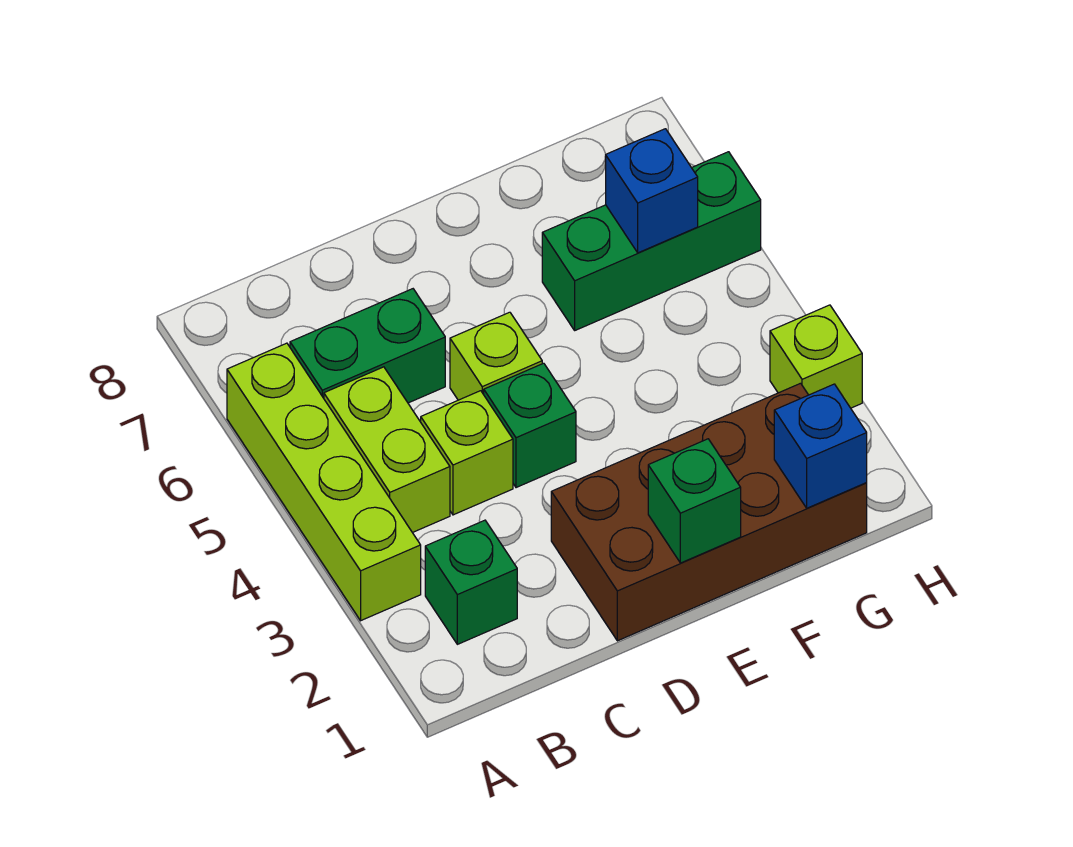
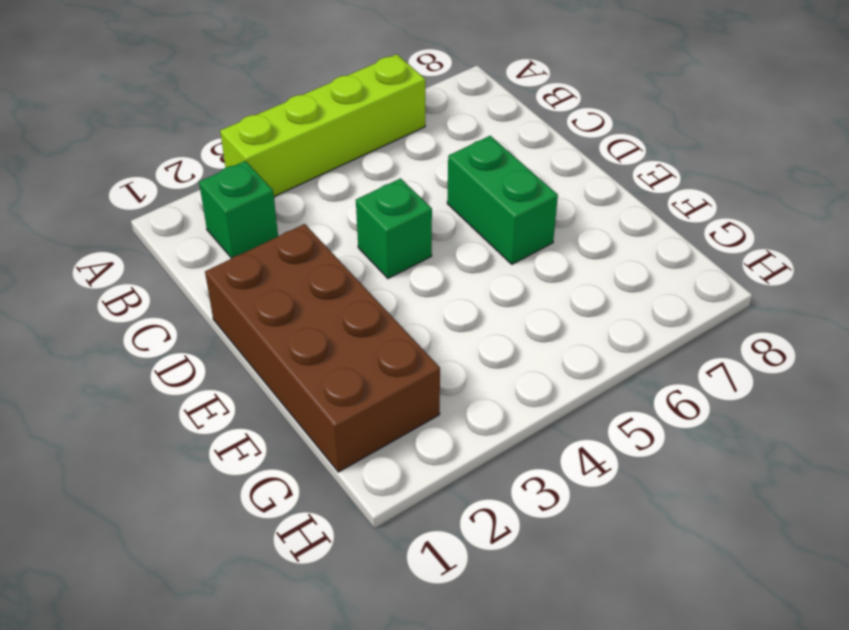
green 1x2 brick [447,136,558,264] -> green 1x2 brick moved to [290,289,445,403]
none -> lime 1x2 brick [324,367,450,533]
none -> lime 1x1 brick [421,391,513,515]
none -> lime 1x1 brick [450,312,542,400]

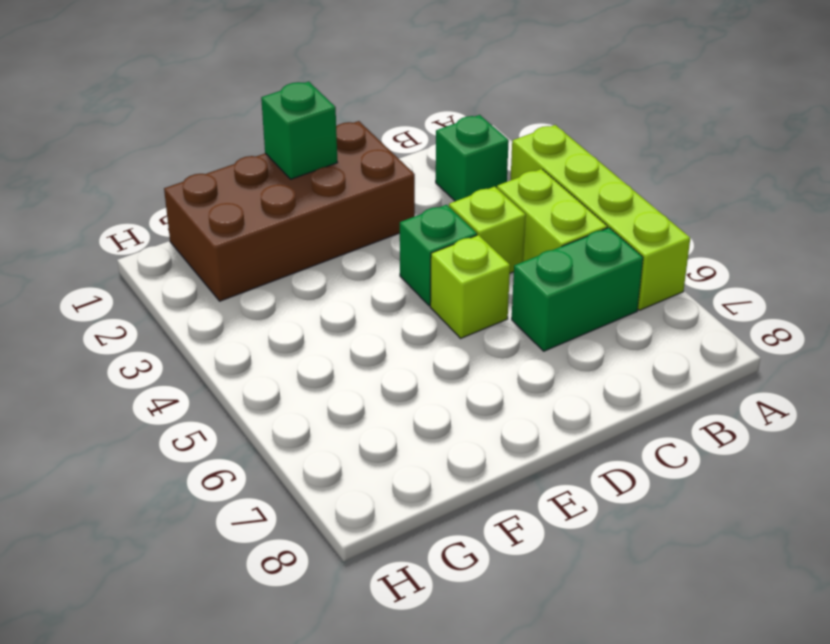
none -> green 1x3 brick [542,152,761,330]
none -> lime 1x1 brick [770,305,862,408]
none -> blue 1x1 brick [774,384,867,508]

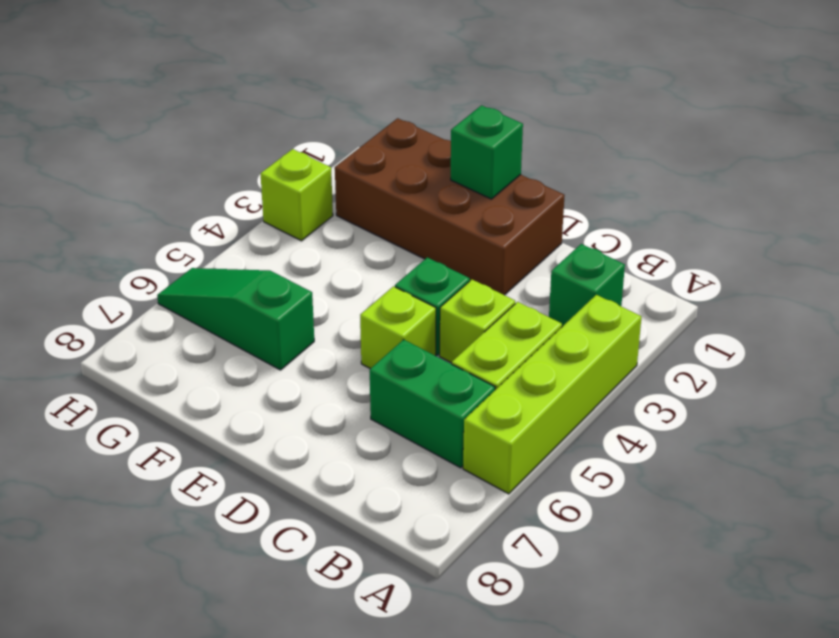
green 1x3 slope [157,268,314,370] -> green 1x3 brick [542,152,761,330]
none -> blue 1x1 brick [774,384,867,508]
none -> blue 1x1 brick [606,129,698,253]

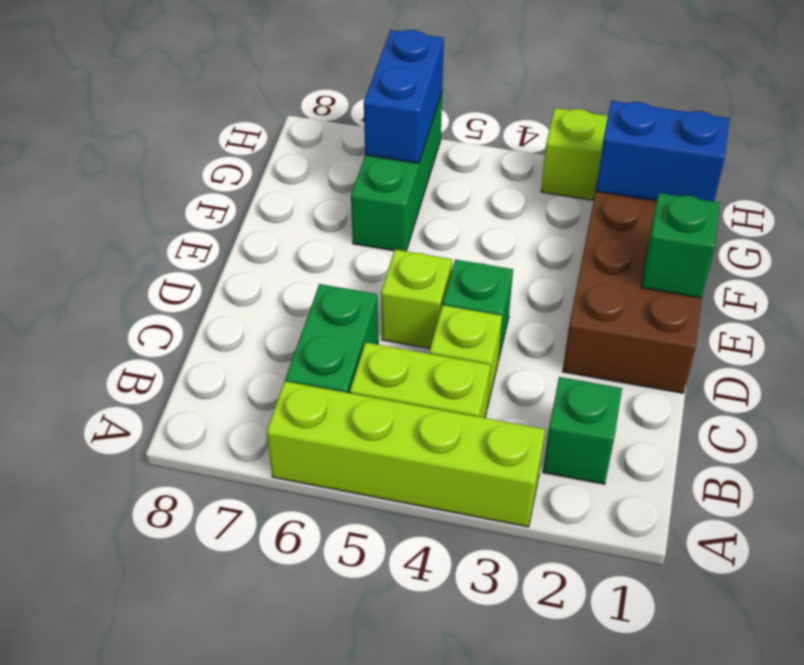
blue 1x2 brick [596,101,730,202] -> blue 1x1 brick [774,384,867,508]
blue 1x2 brick [364,30,444,163] -> blue 1x1 brick [606,129,698,253]

